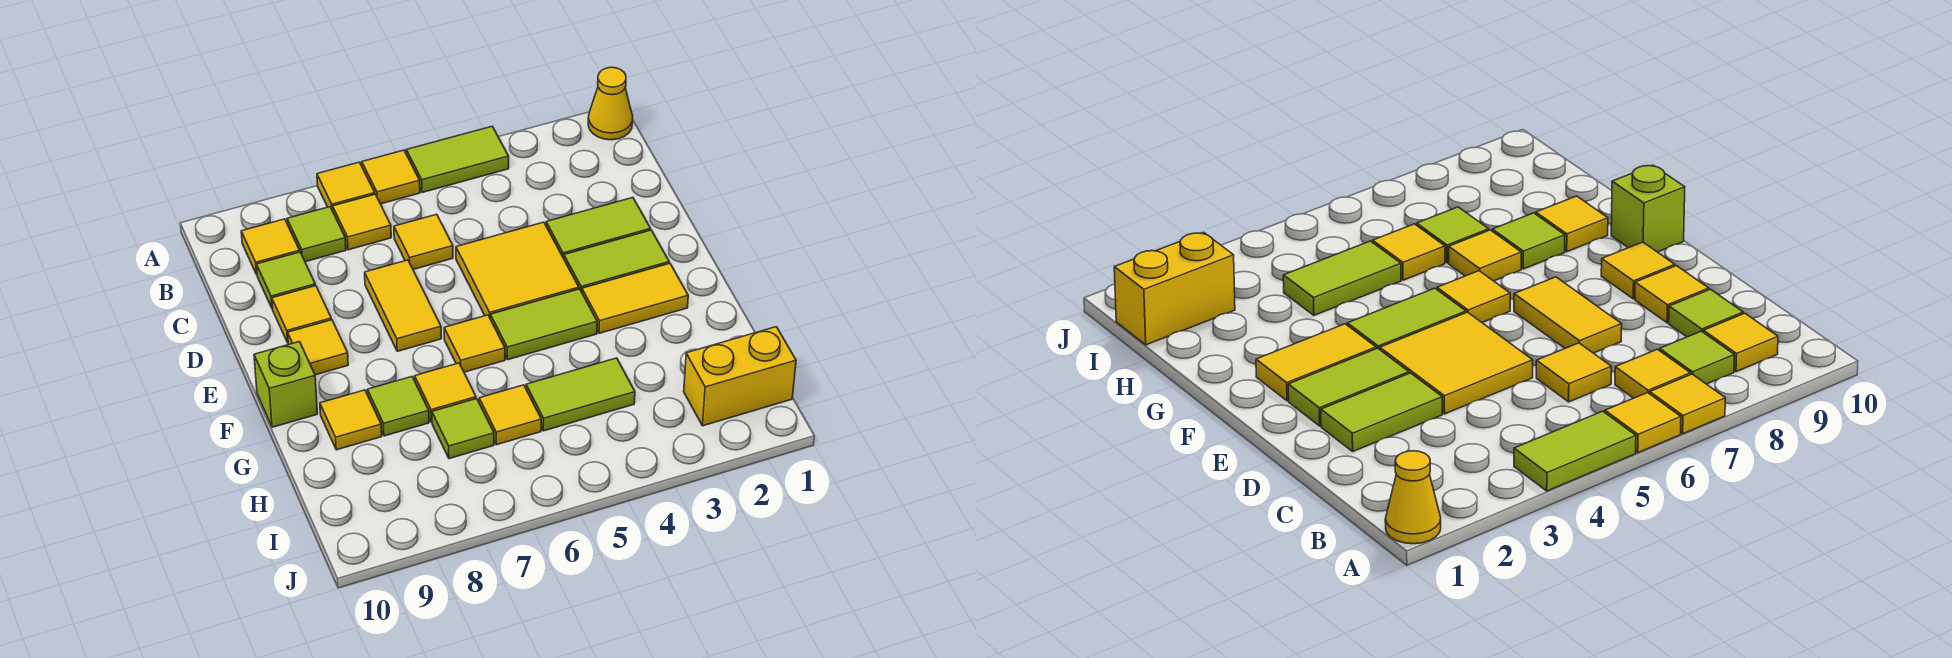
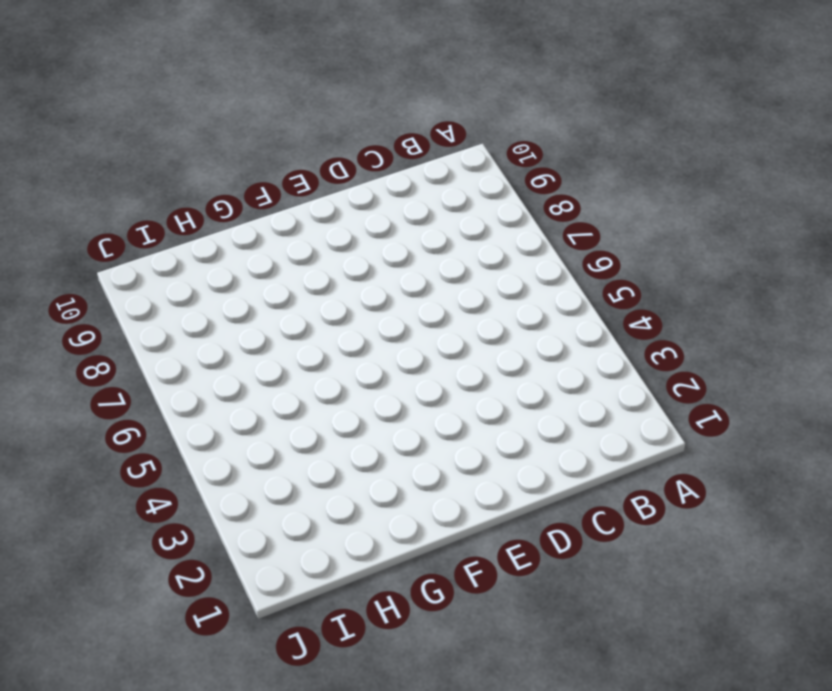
none -> yellow 1x1 cone [588,67,633,140]
none -> lime 1x2 tile [406,126,509,192]
none -> yellow 1x1 tile [362,150,420,204]

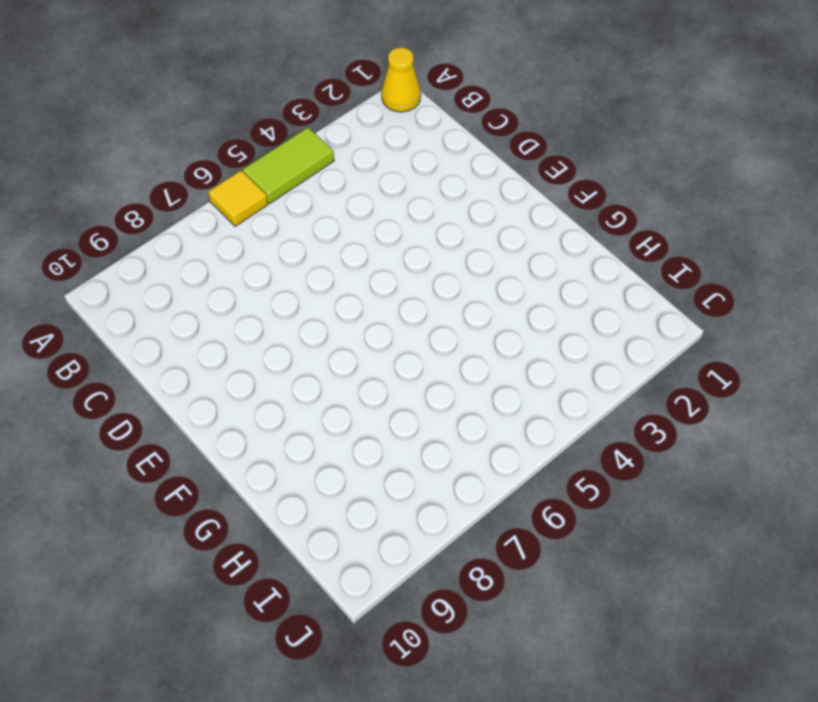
none -> yellow 1x1 tile [317,162,375,211]
none -> yellow 1x1 tile [333,194,391,250]
none -> lime 1x1 tile [287,207,346,262]

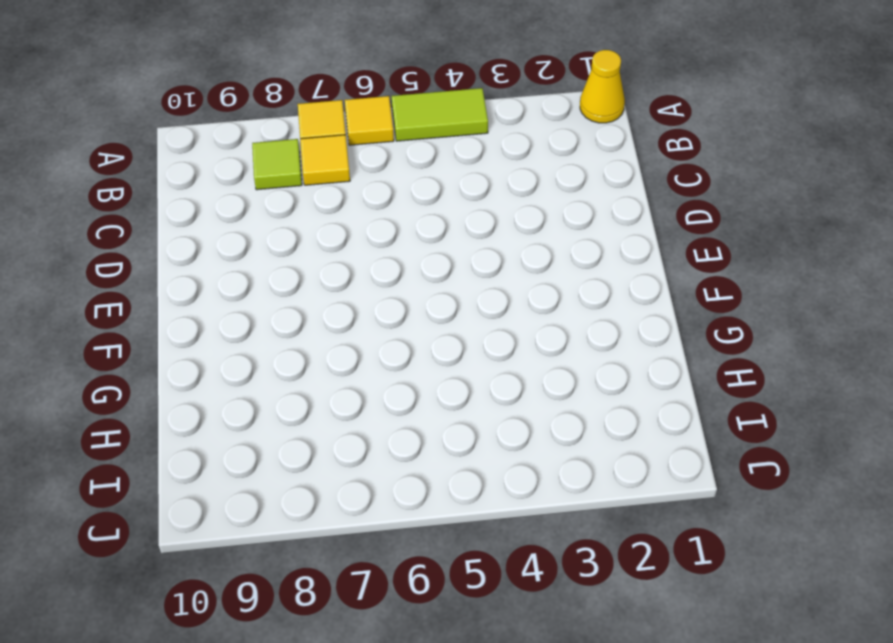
none -> yellow 1x1 tile [241,219,300,274]
none -> yellow 1x1 tile [394,214,453,269]
none -> lime 1x1 tile [257,252,315,309]

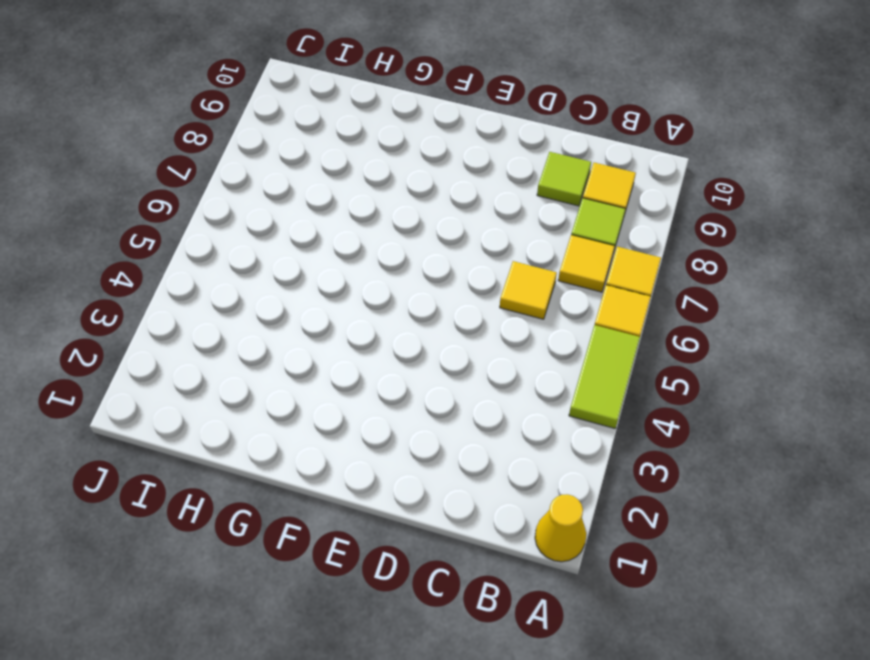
none -> lime 1x2 tile [546,198,651,258]
none -> yellow 2x2 tile [456,222,579,317]
none -> yellow 1x2 tile [365,260,441,351]

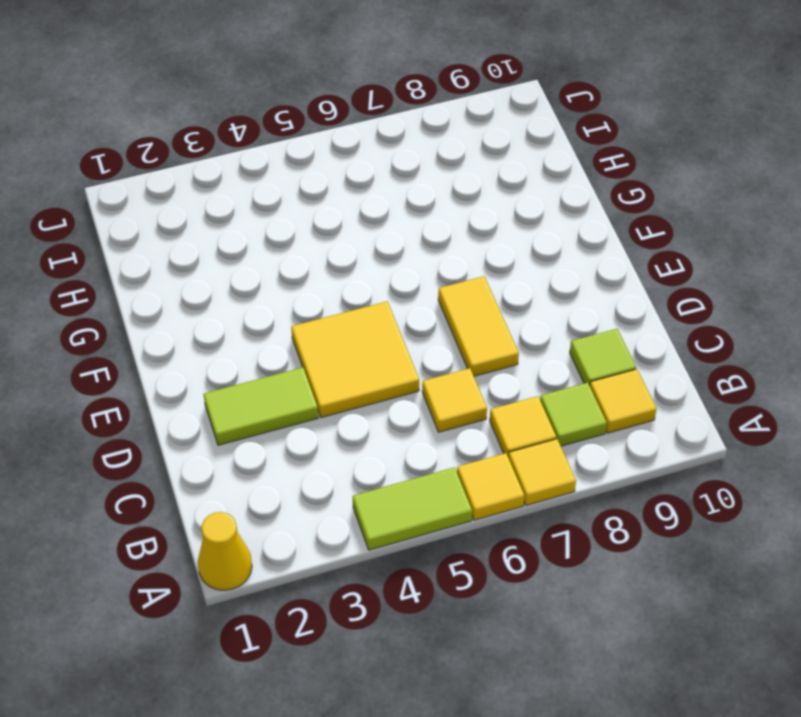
none -> yellow 1x1 tile [272,286,331,343]
none -> lime 1x2 tile [564,230,669,292]
none -> yellow 1x1 tile [288,320,348,375]

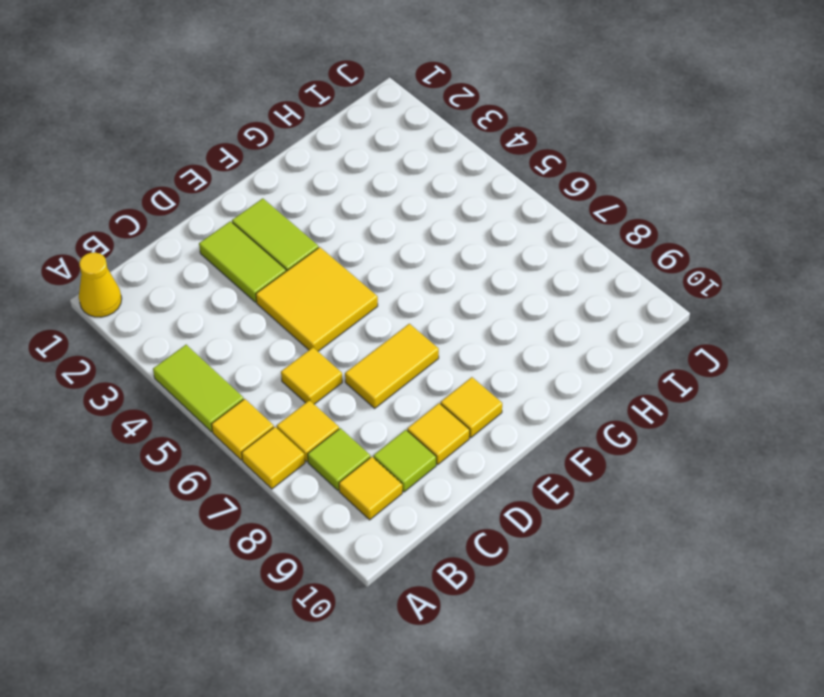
none -> yellow 1x2 tile [582,263,688,333]
none -> lime 1x2 tile [490,289,597,360]
none -> yellow 1x1 tile [444,315,505,372]

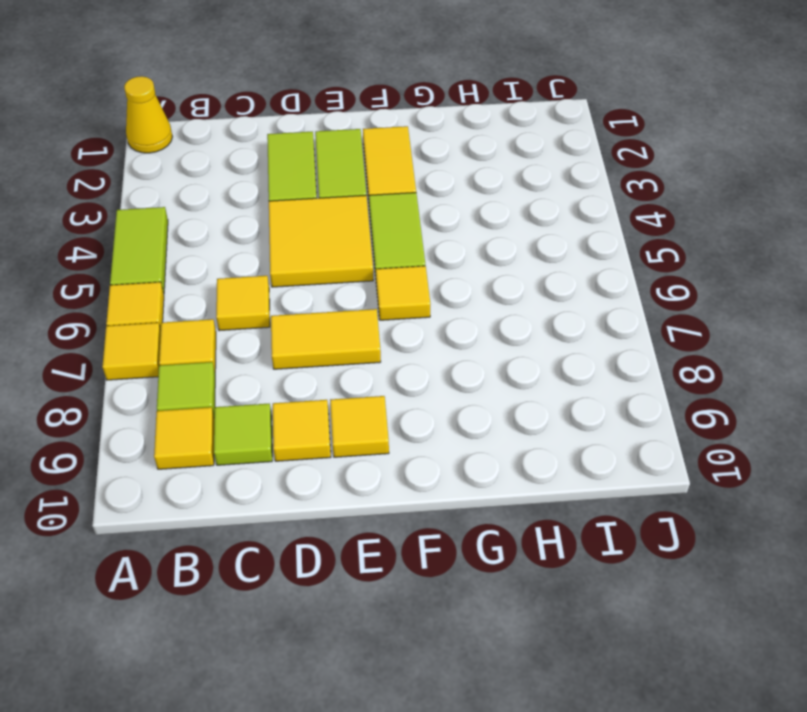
none -> lime 1x1 brick [254,342,317,427]
none -> yellow 1x1 tile [415,363,476,422]
none -> lime 1x1 tile [367,377,429,436]

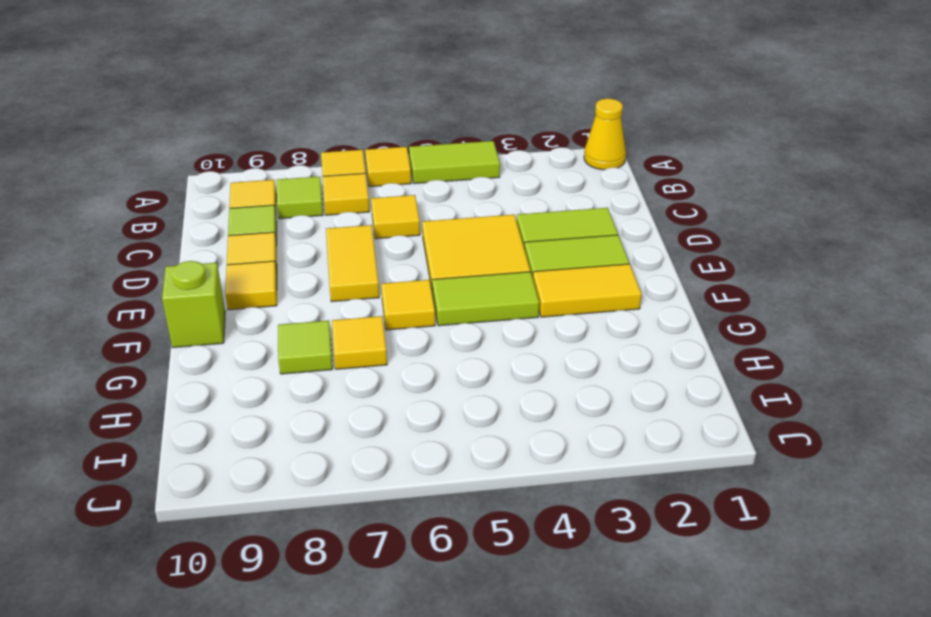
none -> yellow 1x1 tile [320,390,382,450]
none -> lime 1x2 tile [526,358,635,431]
none -> yellow 1x1 tile [479,385,541,445]

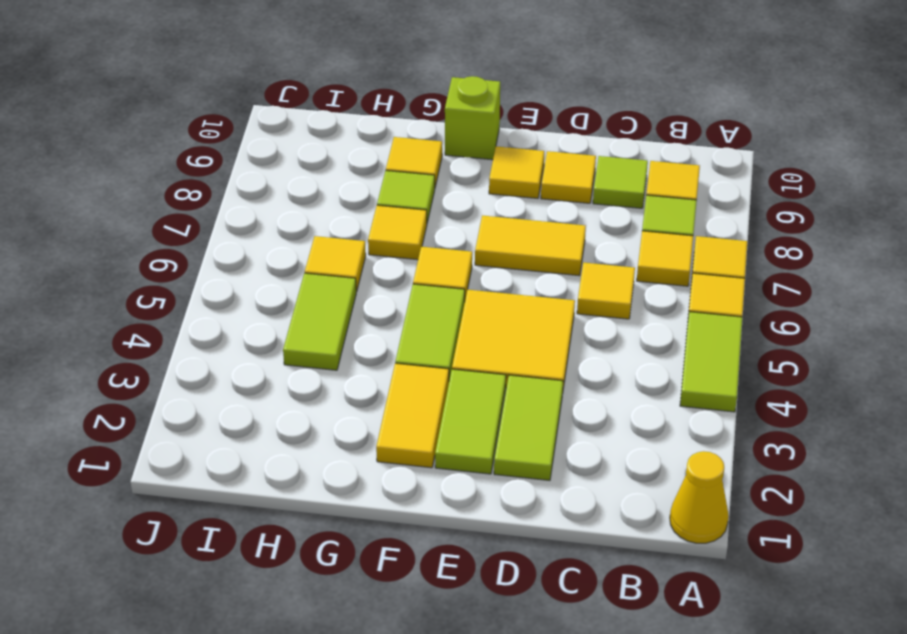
none -> lime 1x1 tile [432,399,494,459]
none -> yellow 1x2 brick [684,327,796,426]

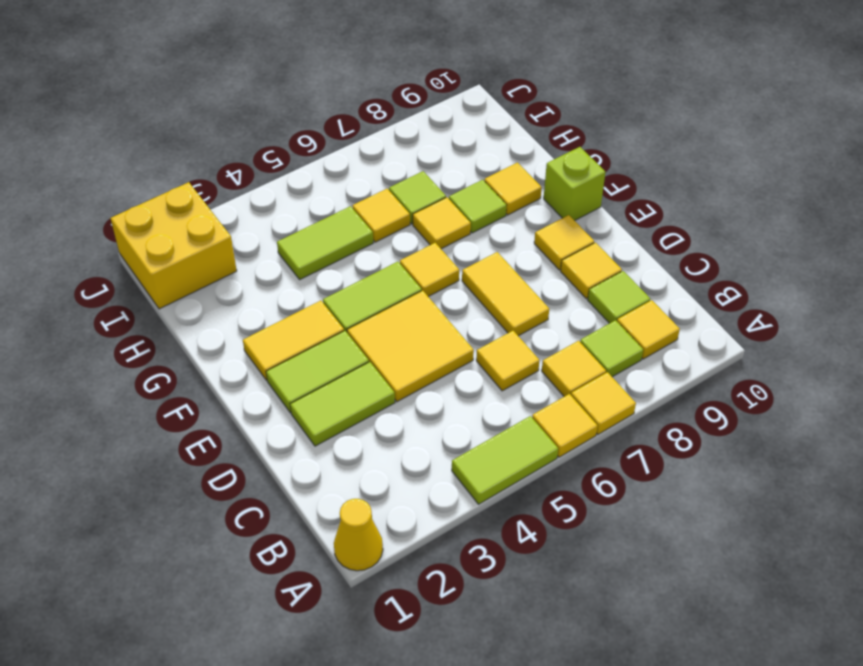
yellow 2x2 brick [111,182,237,309] -> yellow 1x2 brick [684,327,796,426]

